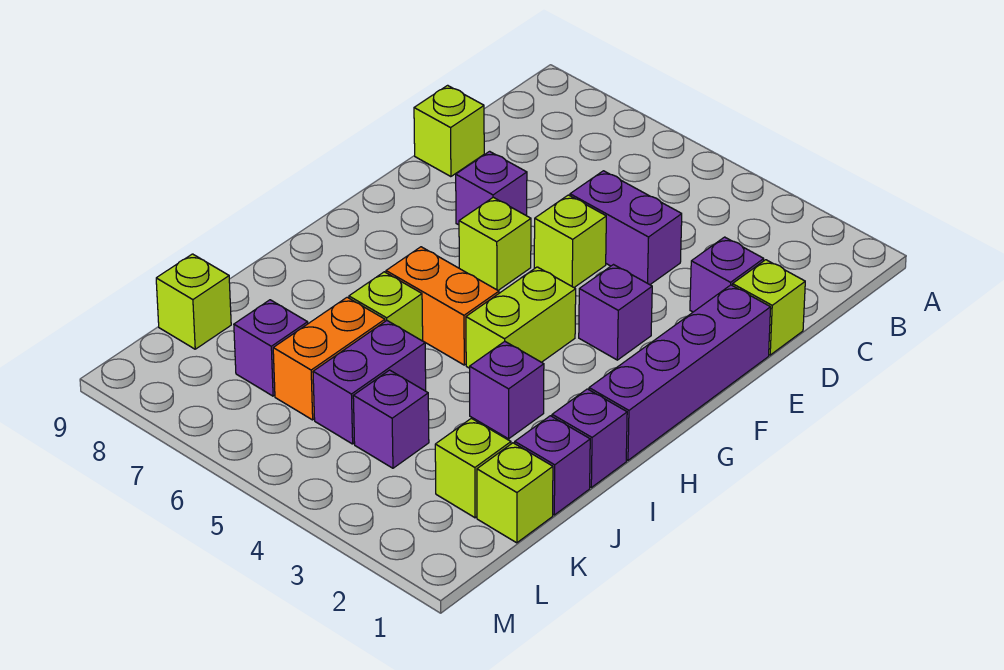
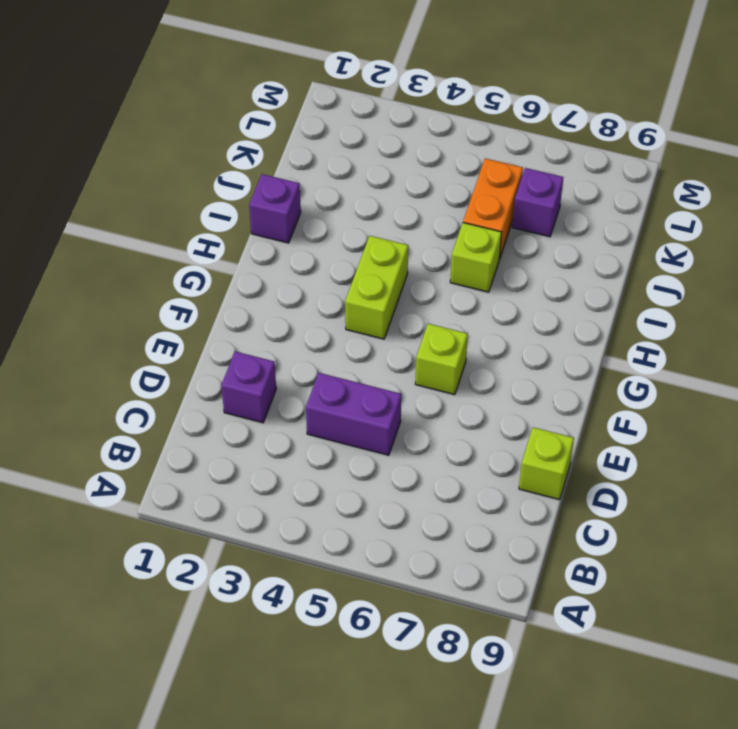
none -> lime 1x1 brick [733,260,805,355]
none -> purple 1x4 brick [589,285,771,460]
none -> lime 1x1 brick [534,195,606,287]

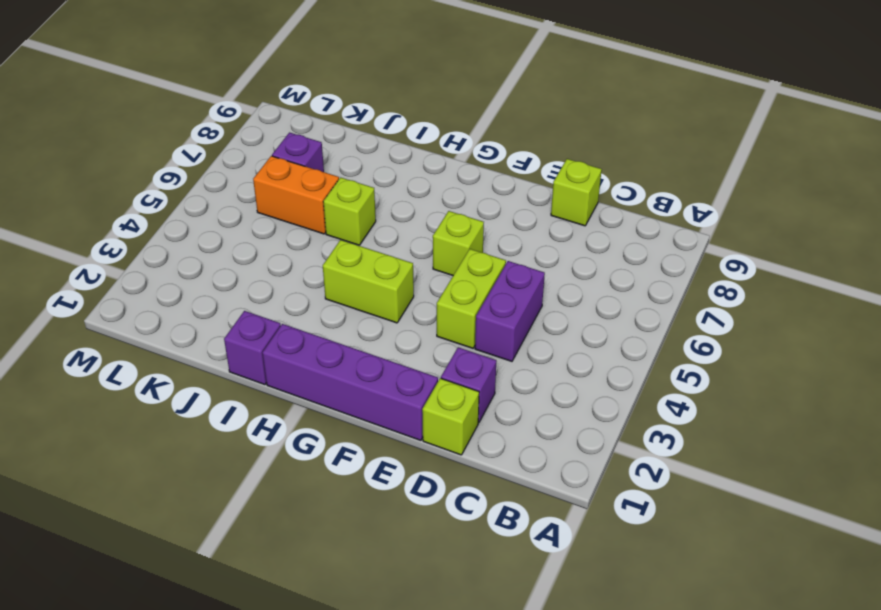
lime 1x2 brick [437,249,506,348] -> lime 1x1 brick [534,195,606,287]
none -> purple 1x1 brick [456,151,527,225]
none -> purple 1x1 brick [579,265,652,360]
none -> orange 1x2 brick [386,247,499,365]

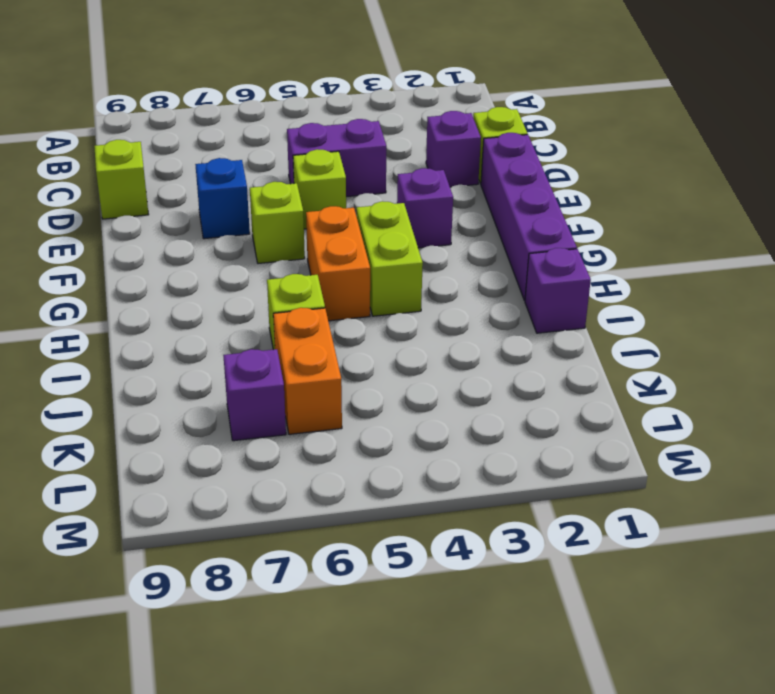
blue 1x1 brick [195,158,250,239] -> purple 1x1 brick [456,151,527,225]
orange 1x2 brick [306,206,370,321] -> orange 1x2 brick turned to [386,247,499,365]
none -> purple 1x1 brick [470,341,544,439]
none -> purple 1x1 brick [515,416,590,515]
none -> purple 1x2 brick [313,321,426,444]

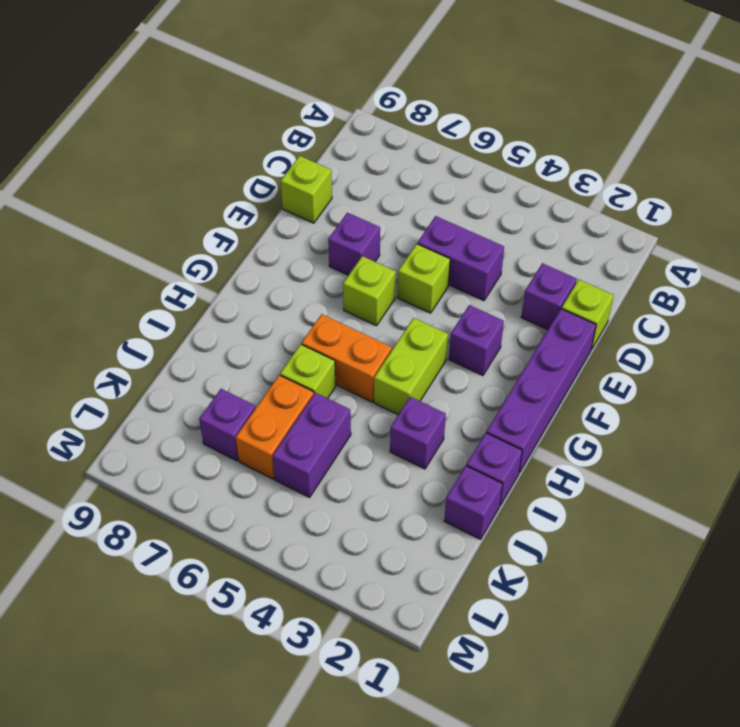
none -> lime 1x1 brick [477,443,553,543]
none -> lime 1x1 brick [435,418,511,518]
none -> purple 1x1 brick [353,370,429,468]

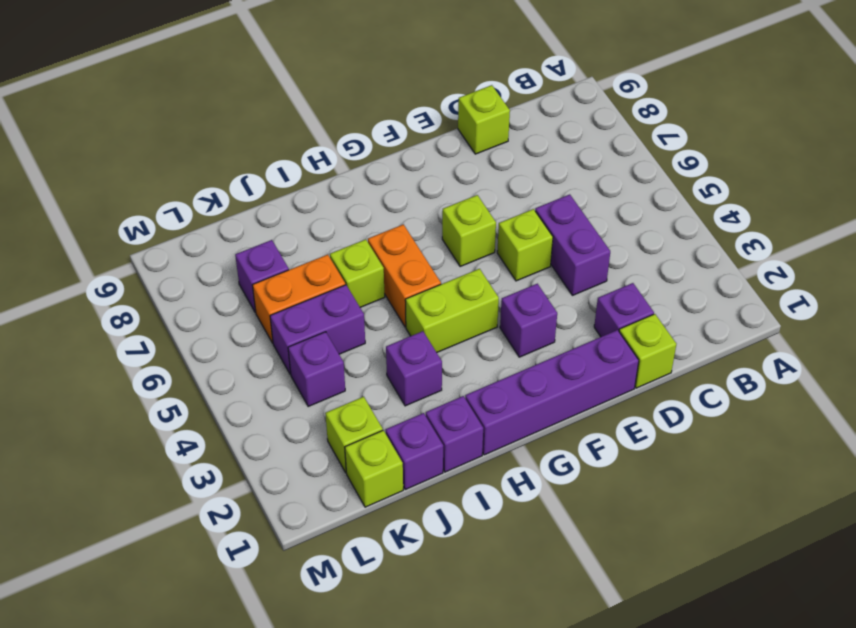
none -> purple 1x1 brick [456,151,527,225]
none -> lime 1x1 brick [156,254,231,349]

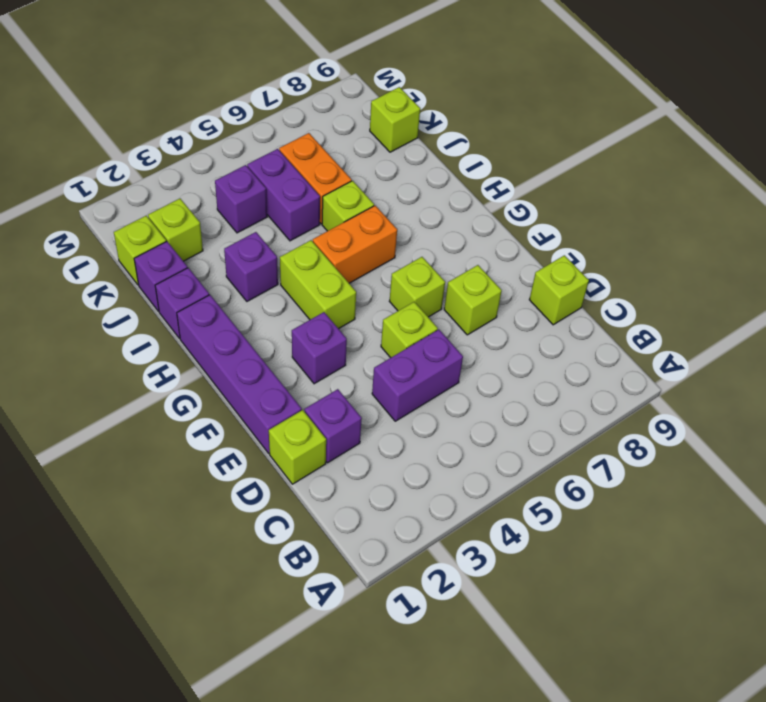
lime 1x1 brick [444,265,502,335] -> purple 1x1 brick [456,151,527,225]
none -> purple 1x1 brick [234,300,308,396]

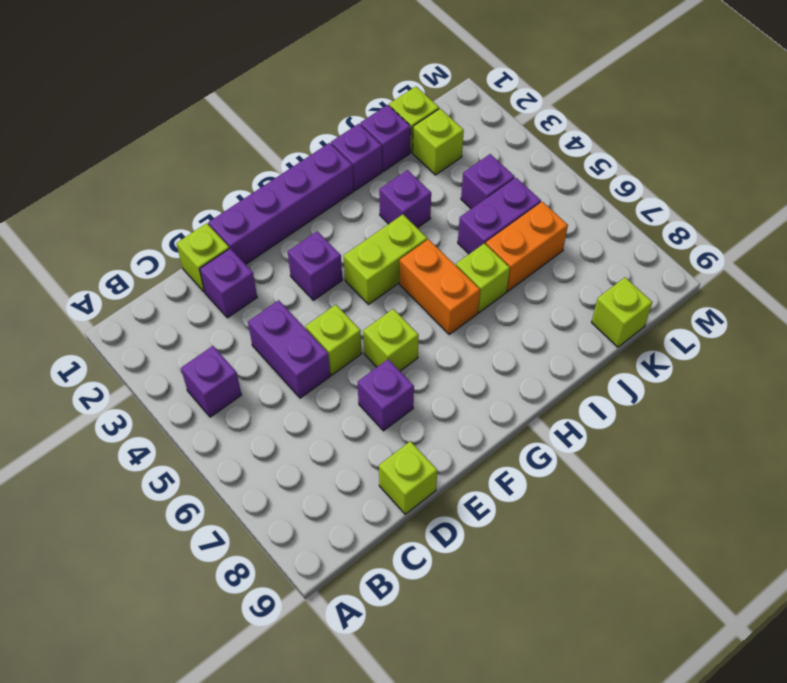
purple 1x1 brick [181,346,241,417] -> purple 1x1 brick moved to [234,300,308,396]

